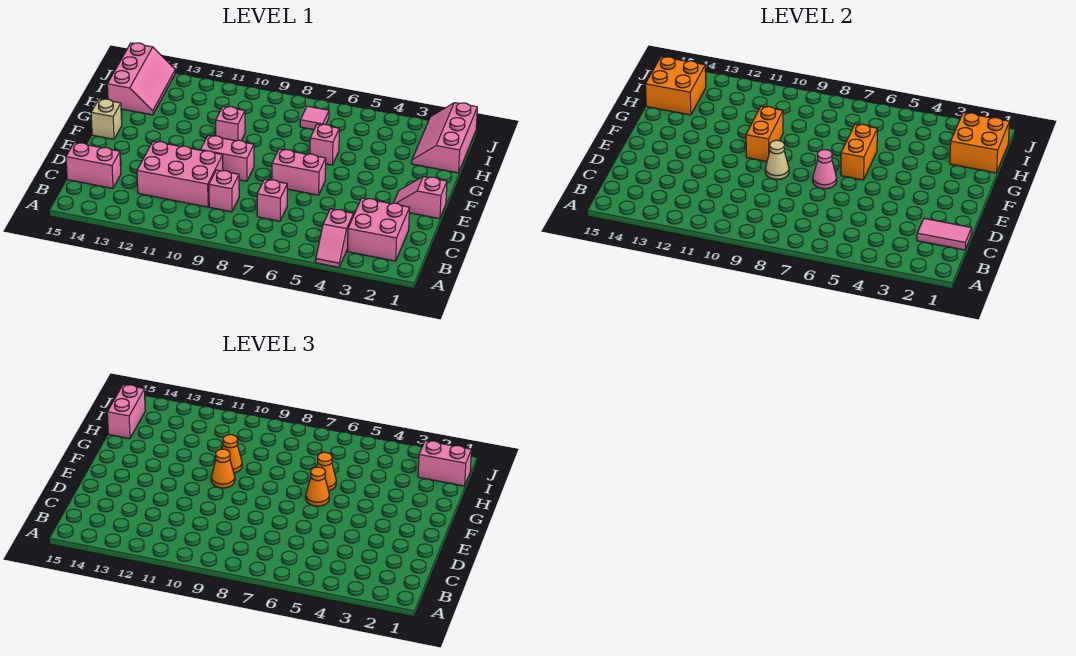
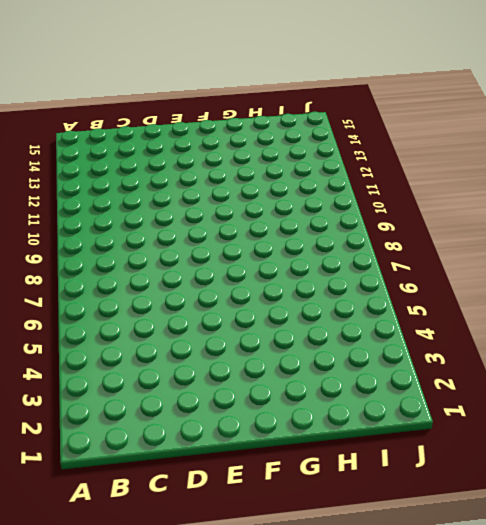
none -> pink 1x2 slope [316,209,353,267]
none -> pink 2x2 brick [348,198,409,261]
none -> pink 1x1 brick [257,179,287,221]

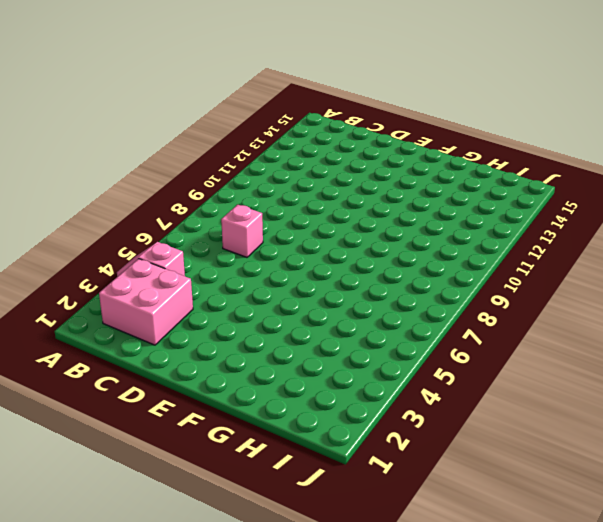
none -> pink 1x1 brick [209,170,239,212]
none -> pink 2x3 brick [137,141,223,207]
none -> pink 1x2 brick [66,143,121,189]

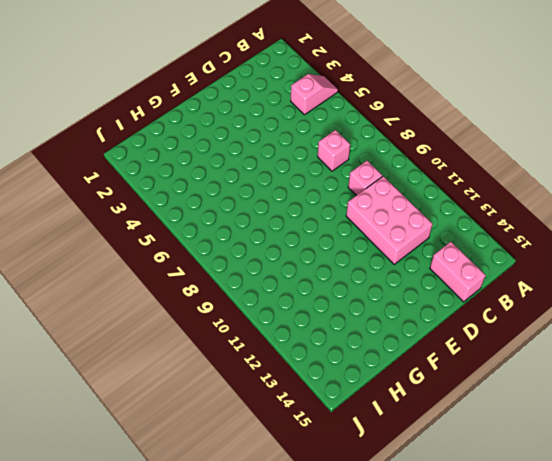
none -> pink 2x2 brick [348,198,409,261]
none -> pink 1x2 slope [394,177,447,219]
none -> pink 1x2 brick [272,149,326,195]

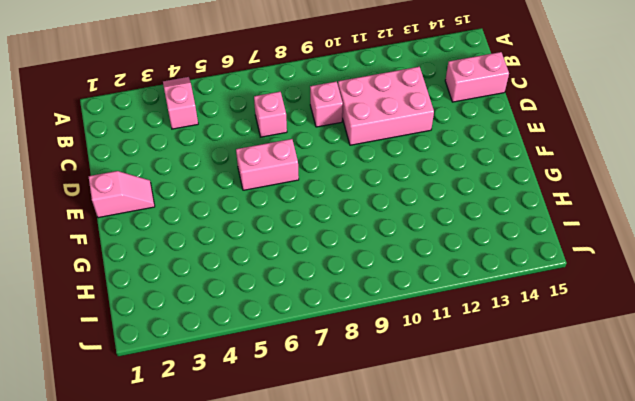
none -> pink 2x2 brick [348,198,409,261]
none -> pink 1x2 brick [201,136,254,181]
none -> tan 1x1 brick [91,99,122,139]

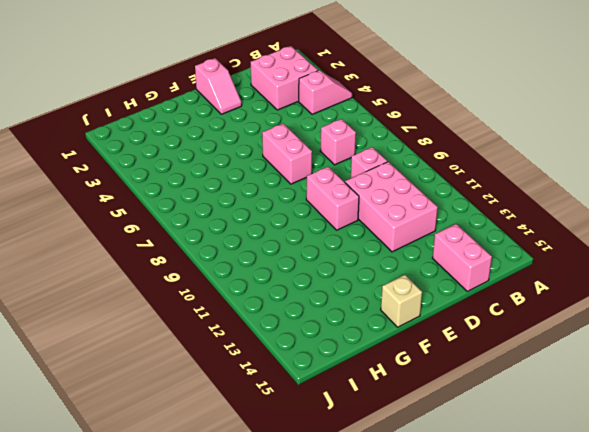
none -> pink 1x1 brick [310,124,339,165]
none -> pink 1x1 brick [216,106,245,141]
none -> pink 2x3 slope [412,103,477,173]

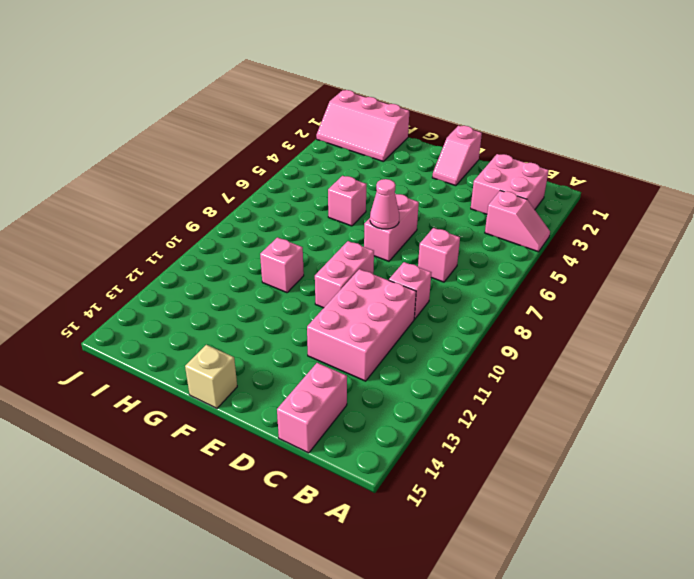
none -> pink 2x3 slope [107,43,175,115]
none -> pink 1x1 tile [300,106,329,130]
none -> pink 1x2 tile [917,218,972,250]

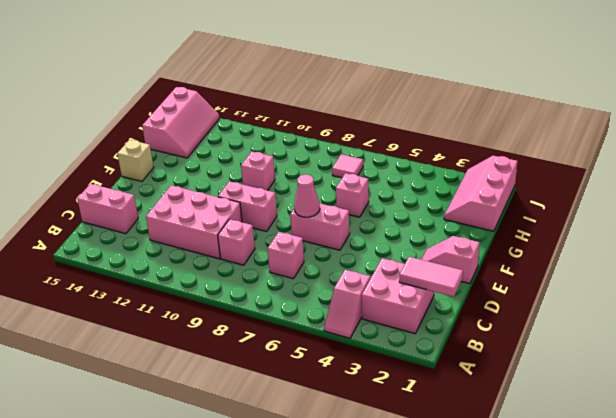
none -> tan 1x1 cone [765,140,789,180]
none -> orange 1x2 brick [841,124,877,180]
none -> orange 1x2 brick [746,106,783,161]

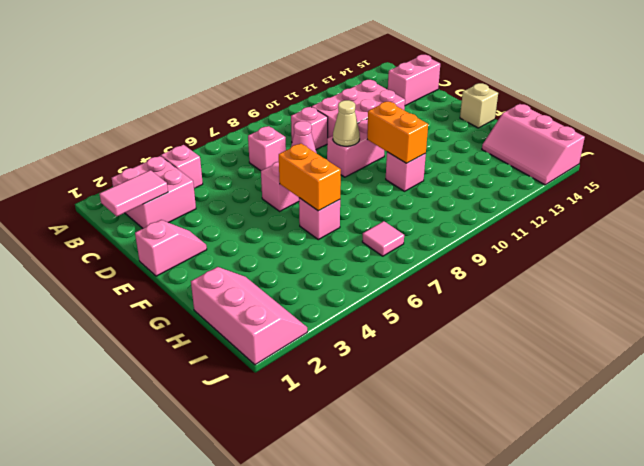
none -> orange 2x2 brick [950,113,1009,173]
none -> orange 2x2 brick [645,57,706,115]
none -> orange 1x1 cone [306,467,329,506]

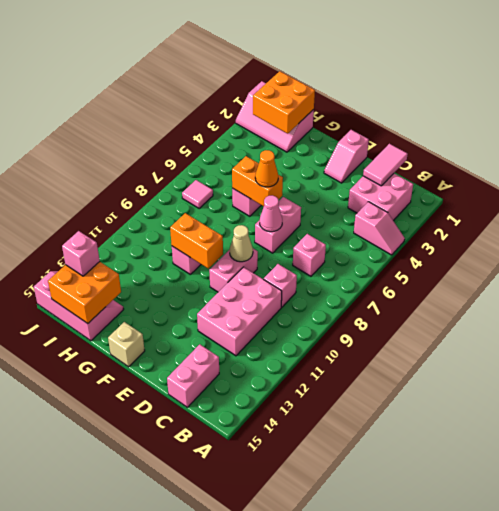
pink 1x1 brick [62,231,100,276] -> none
none -> orange 1x1 cone [211,449,235,488]
none -> orange 1x1 cone [317,452,336,491]
none -> orange 1x1 cone [222,435,242,473]

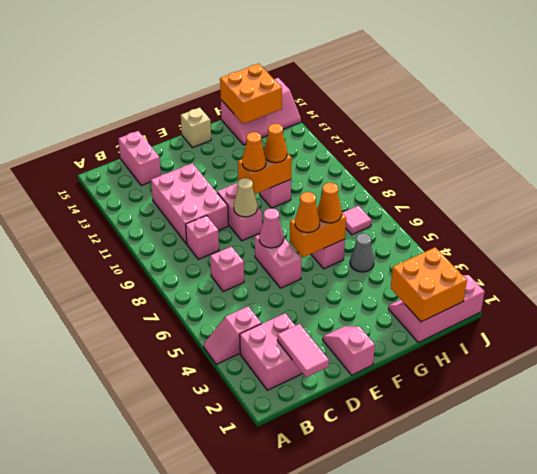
grey 1x1 cone [350,233,374,272] -> none
none -> pink 1x2 brick [107,385,145,439]
none -> pink 1x2 brick [418,441,471,486]

